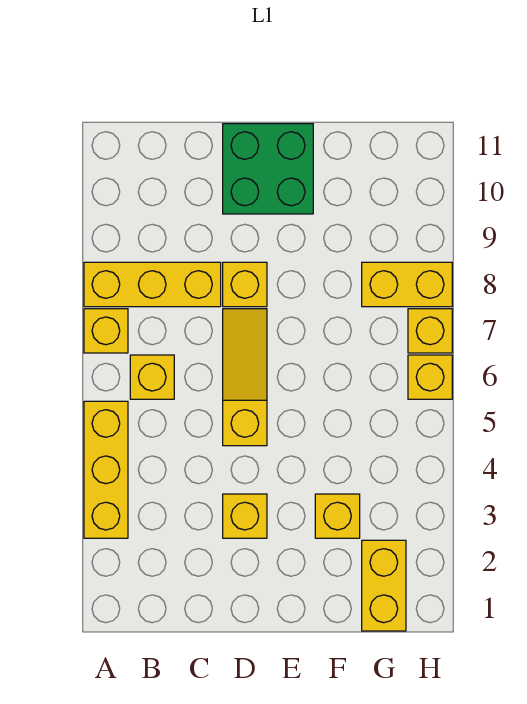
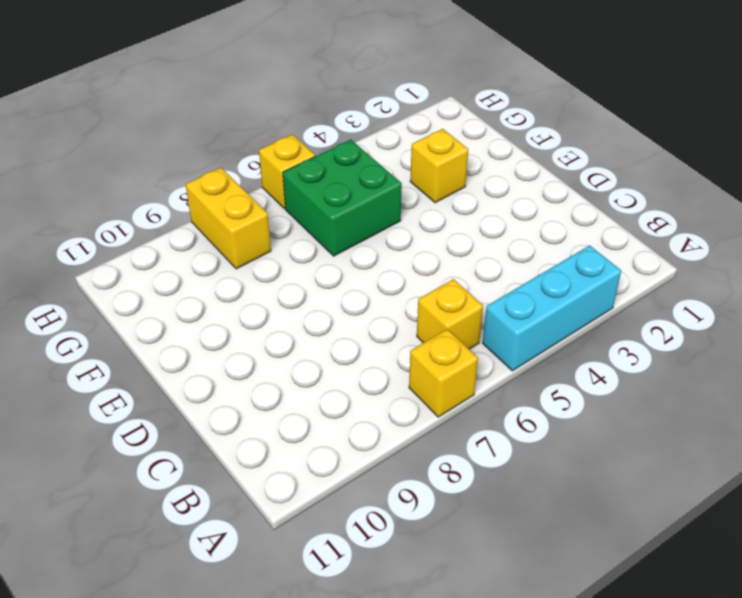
cyan 1x3 brick [483,245,621,371] -> yellow 1x3 brick [84,401,128,538]
green 2x2 brick [283,140,402,256] -> green 2x2 brick moved to [223,124,313,214]
none -> yellow 1x3 brick [84,262,221,307]
none -> yellow 1x1 brick [223,494,267,538]
none -> yellow 1x3 slope [223,309,267,446]

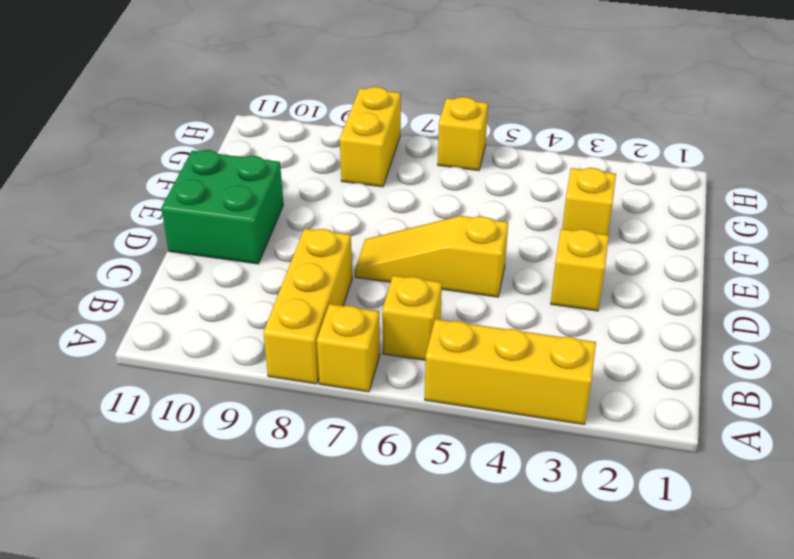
none -> yellow 1x1 brick [223,262,267,307]
none -> yellow 1x2 brick [362,540,406,631]
none -> yellow 1x1 brick [408,309,452,353]

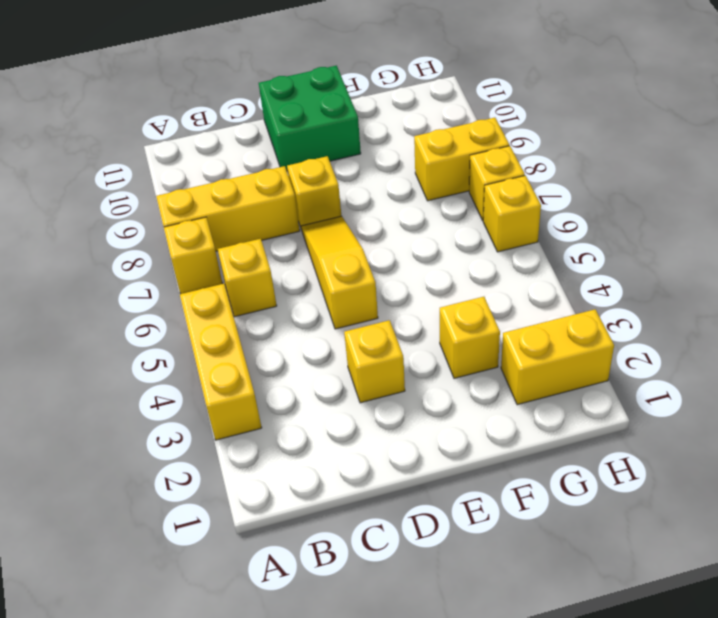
yellow 1x2 brick [501,309,614,405] -> yellow 1x2 brick turned to [362,540,406,631]

